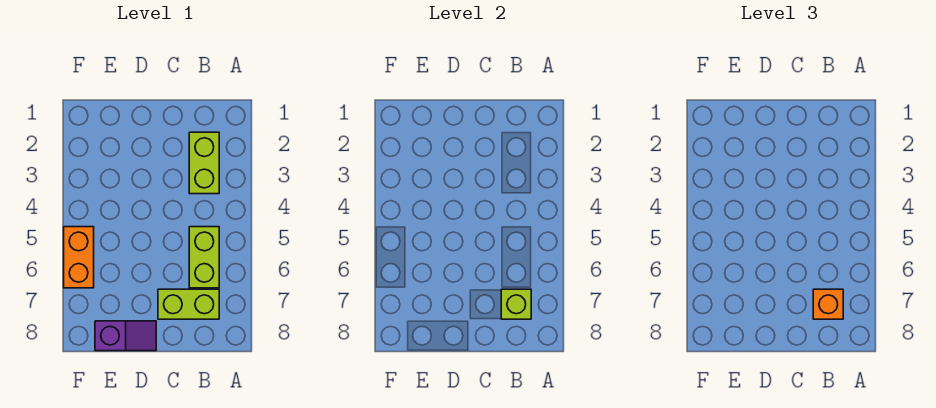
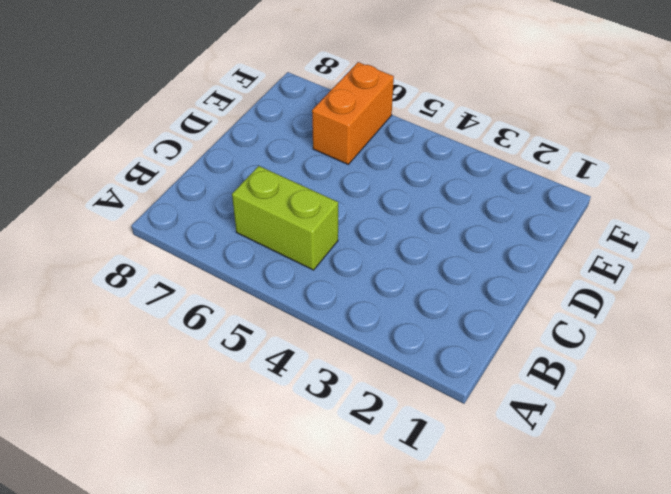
orange 1x2 brick [312,62,394,164] -> orange 1x2 brick turned to [64,227,94,288]
none -> lime 1x2 brick [189,132,219,194]
none -> lime 1x2 brick [158,289,219,319]

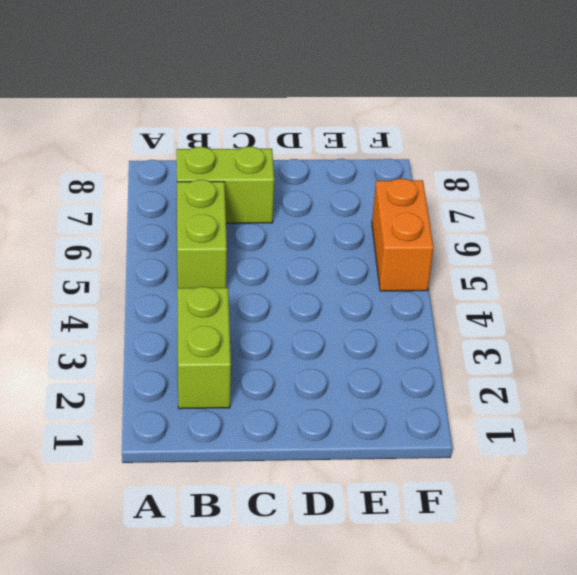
none -> purple 1x2 slope [95,321,156,351]
none -> lime 1x1 brick [501,289,531,319]

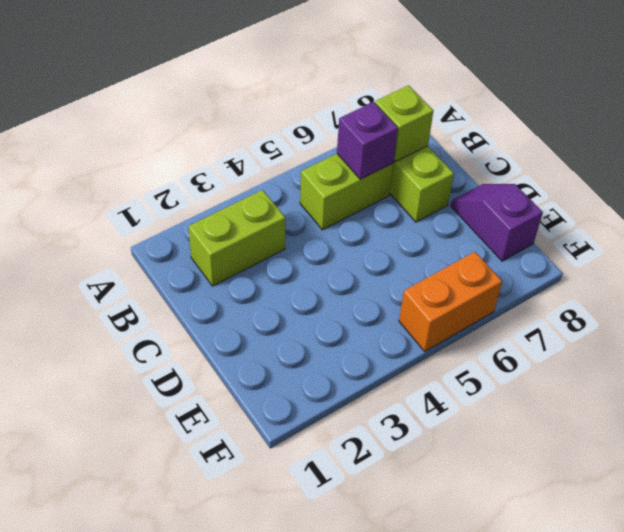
purple 1x1 brick [337,102,398,179] -> none
none -> orange 1x1 brick [813,289,843,319]

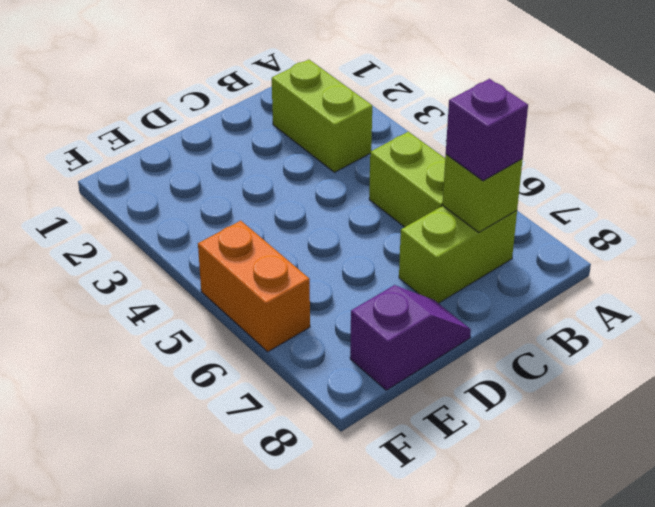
purple 1x1 brick [446,79,528,181] -> orange 1x1 brick [813,289,843,319]

